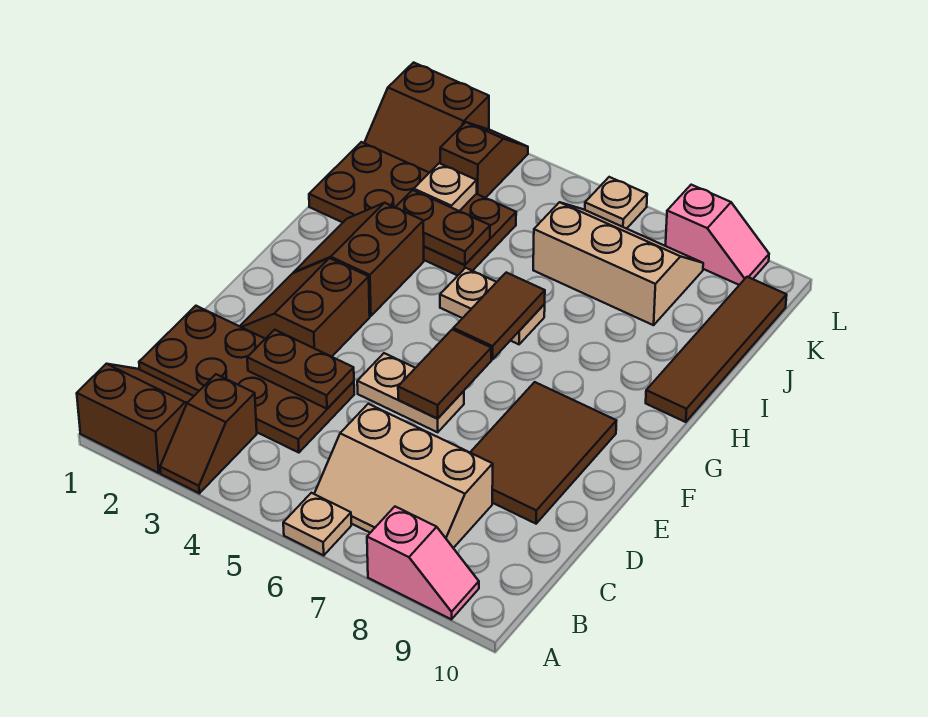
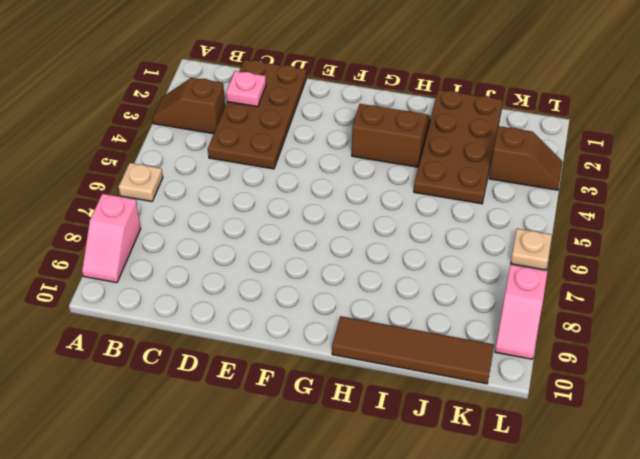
pink 1x1 plate [226,71,266,107] -> none
none -> brown 2x2 slope [77,364,194,473]
none -> tan 2x3 slope [314,404,493,548]
none -> brown 2x3 tile [470,382,616,524]

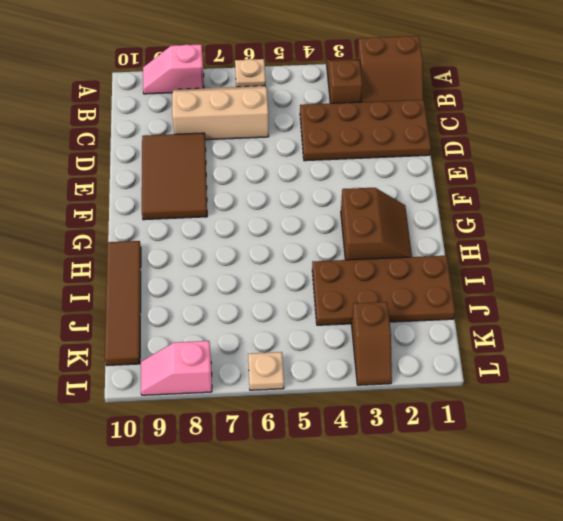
none -> brown 2x2 slope [240,258,370,357]
none -> tan 1x2 plate [357,353,464,432]
none -> tan 1x2 plate [440,268,545,344]

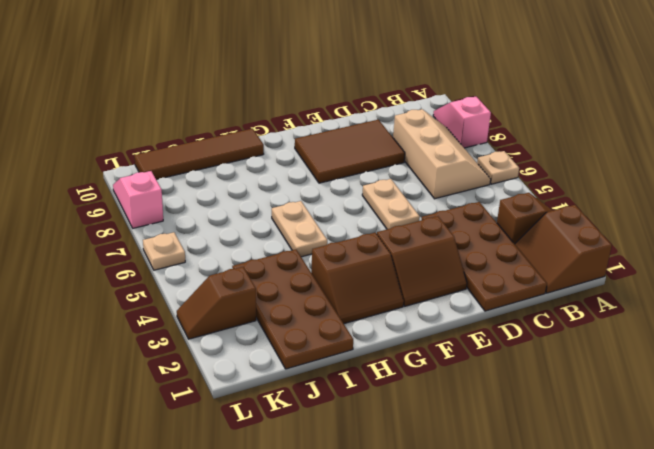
none -> tan 2x3 slope [533,202,703,325]
none -> brown 2x2 slope [364,63,489,173]
none -> brown 1x2 plate [247,330,354,409]

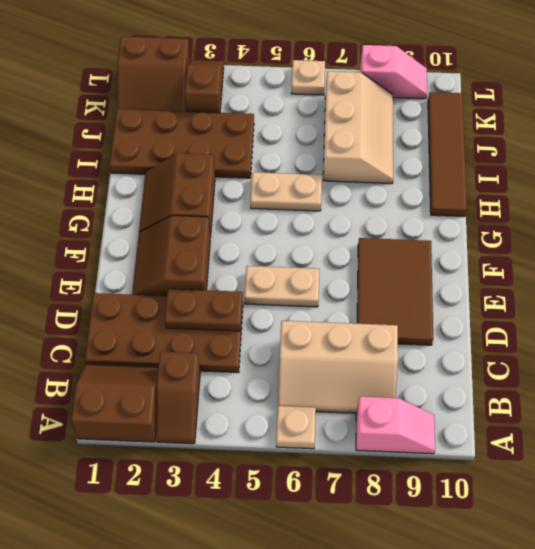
tan 2x3 slope [323,71,393,184] -> tan 2x3 slope turned to [533,202,703,325]
none -> brown 1x2 tile [398,329,491,419]
none -> brown 1x2 tile [453,273,545,360]
none -> brown 1x2 plate [395,190,490,265]

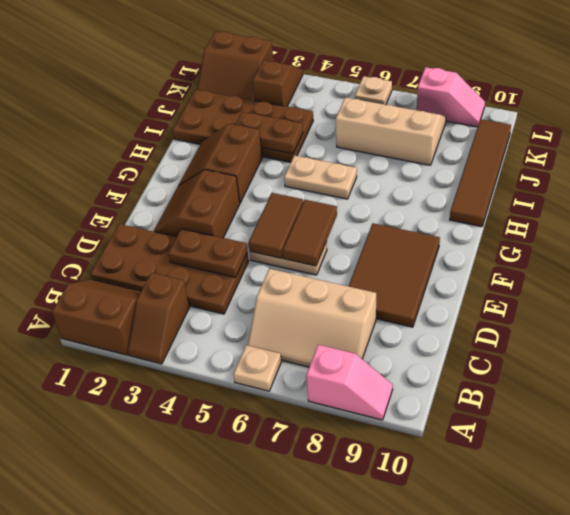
brown 1x2 tile [249,193,303,258] -> brown 1x2 tile moved to [453,273,545,360]
none -> tan 1x1 plate [414,163,477,211]

